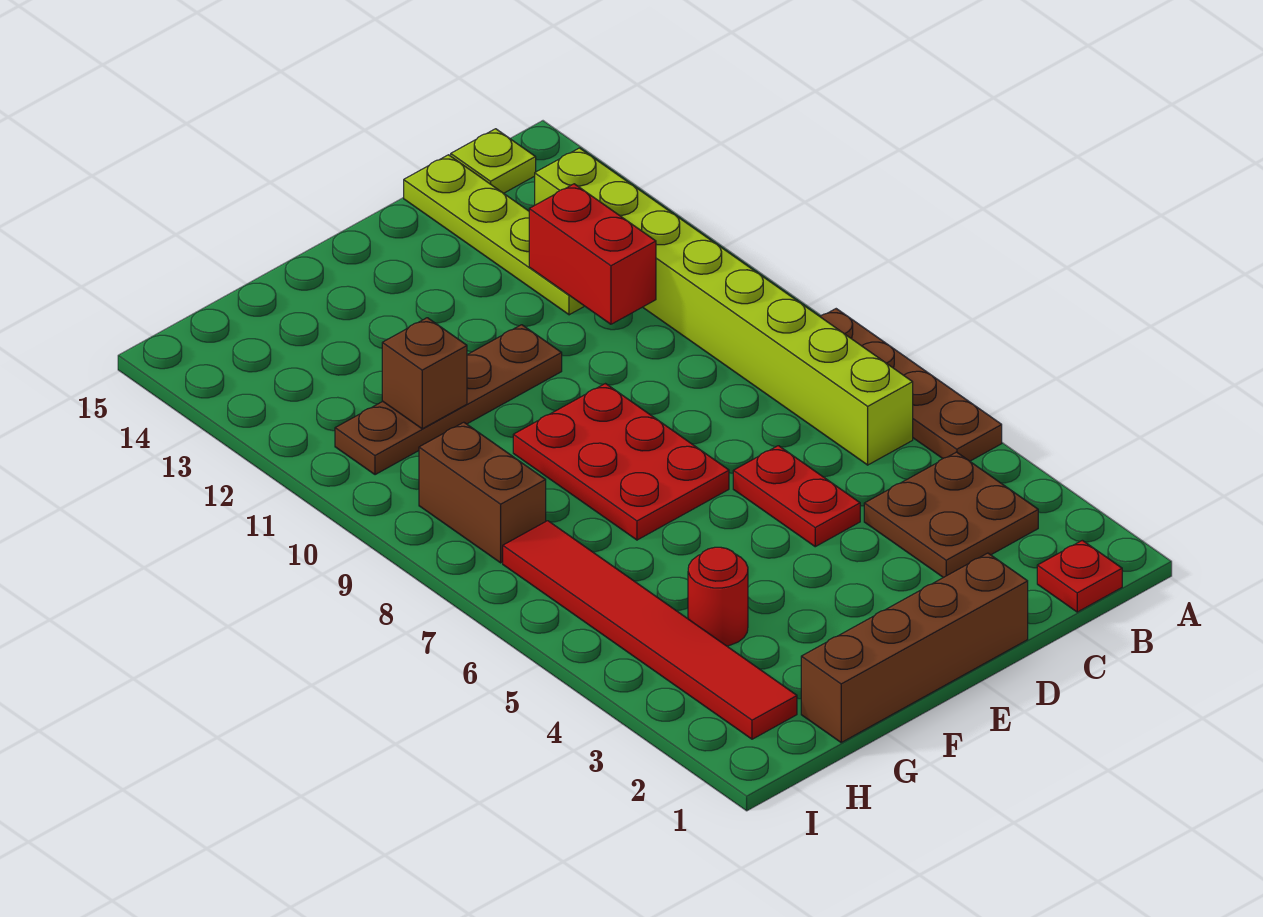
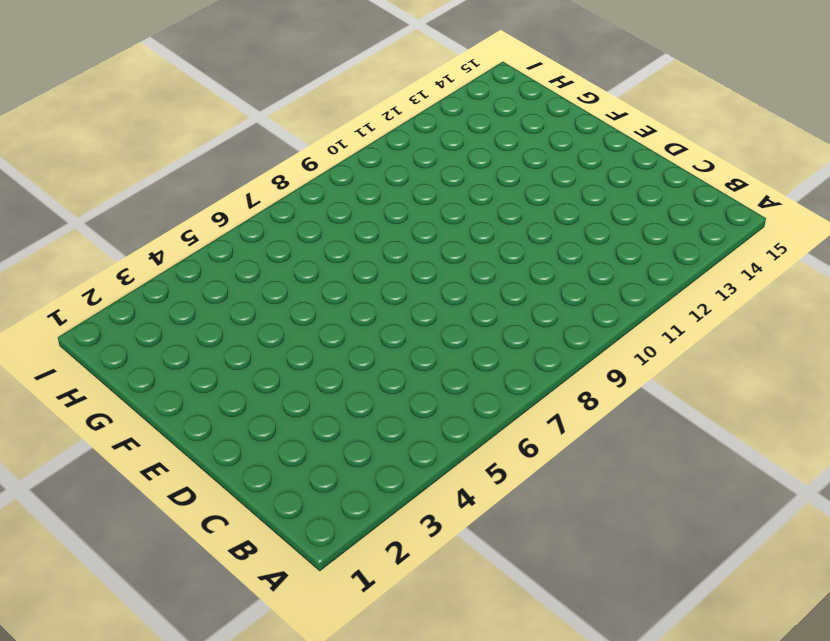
none -> brown 1x4 plate [820,309,1002,461]
none -> red 1x1 plate [1037,540,1122,612]
none -> brown 2x2 plate [864,452,1038,578]

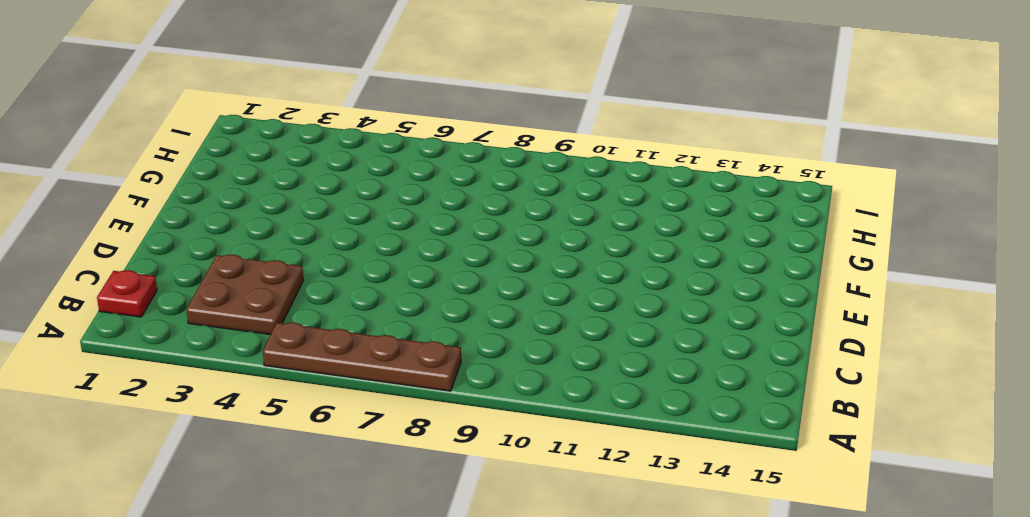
none -> lime 1x8 brick [535,148,913,465]
none -> lime 1x1 plate [451,129,536,193]
none -> lime 1x4 plate [404,155,584,315]

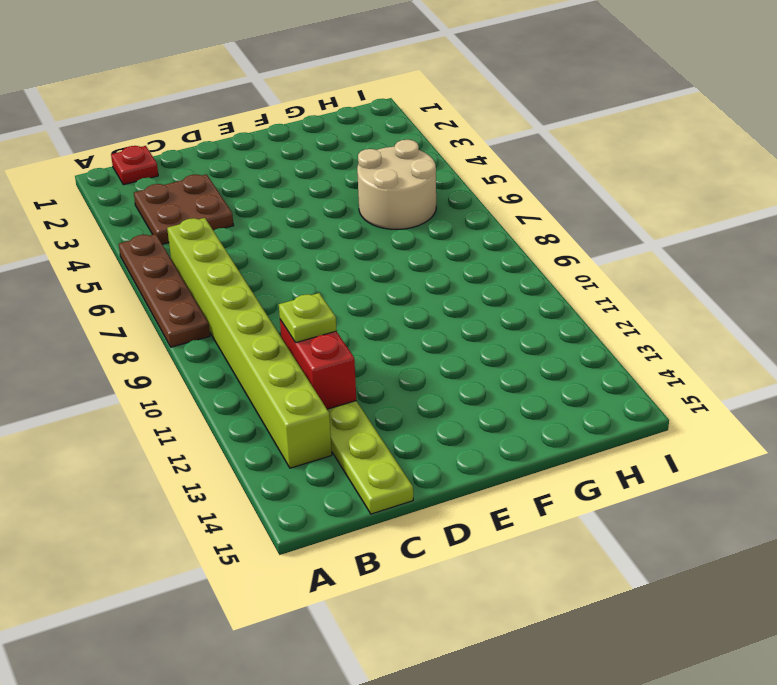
lime 1x1 plate [279,293,337,343] -> lime 1x1 plate moved to [451,129,536,193]
tan 2x2 round brick [357,140,436,229] -> red 1x6 tile [503,521,797,739]
none -> brown 1x4 brick [801,553,1028,742]
none -> red 1x2 plate [733,446,860,547]
none -> red 2x3 plate [513,384,729,540]

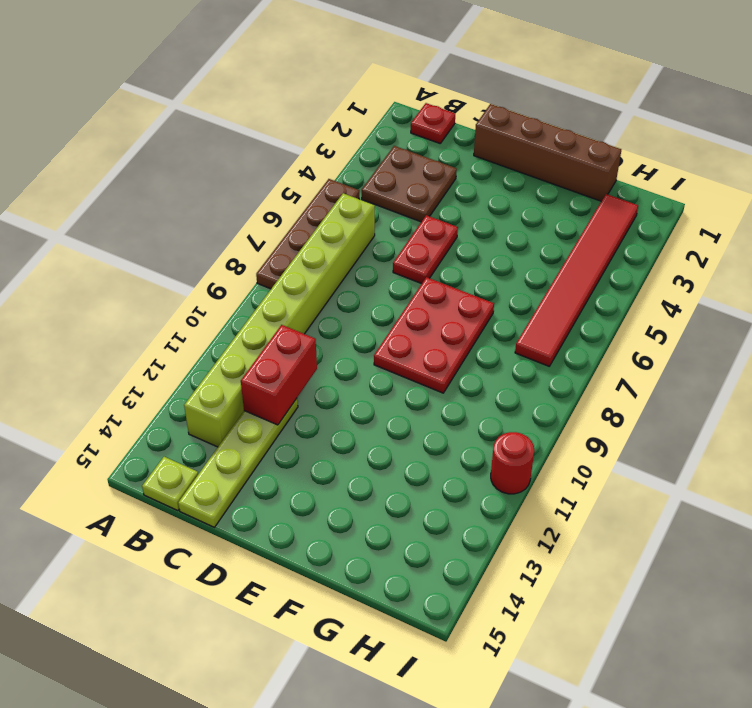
red 1x1 round brick [491,432,534,494] -> red 1x1 round brick moved to [688,547,748,646]
none -> brown 1x4 plate [335,325,562,475]
none -> brown 1x2 brick [419,422,546,563]
none -> brown 1x1 brick [382,318,467,429]

